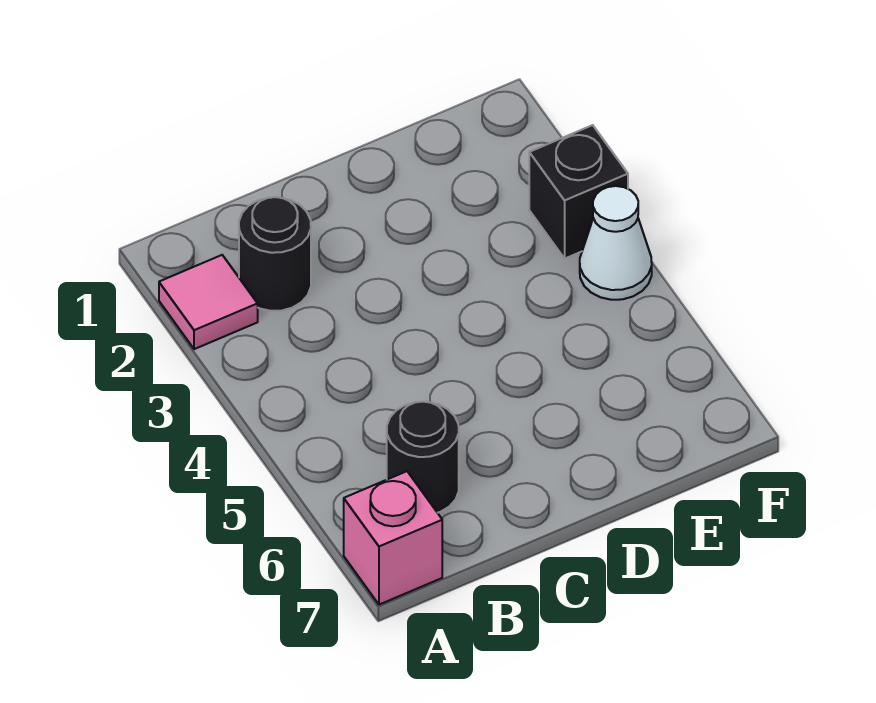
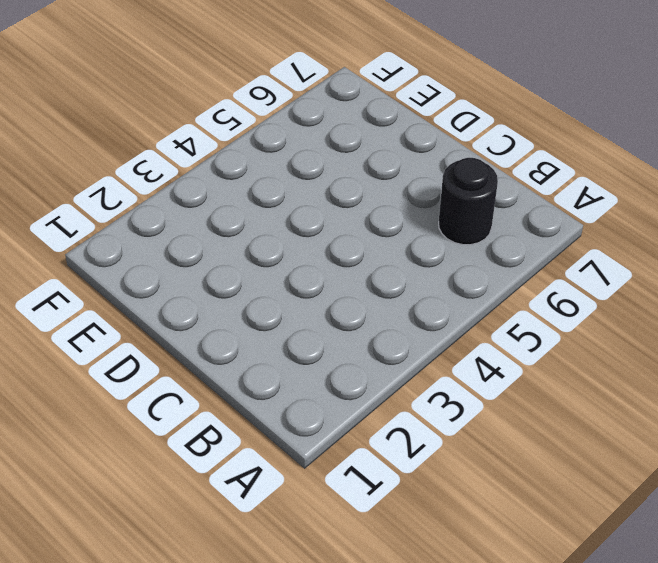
none -> pink 1x1 tile [159,255,258,349]
none -> pink 1x1 brick [344,471,442,605]

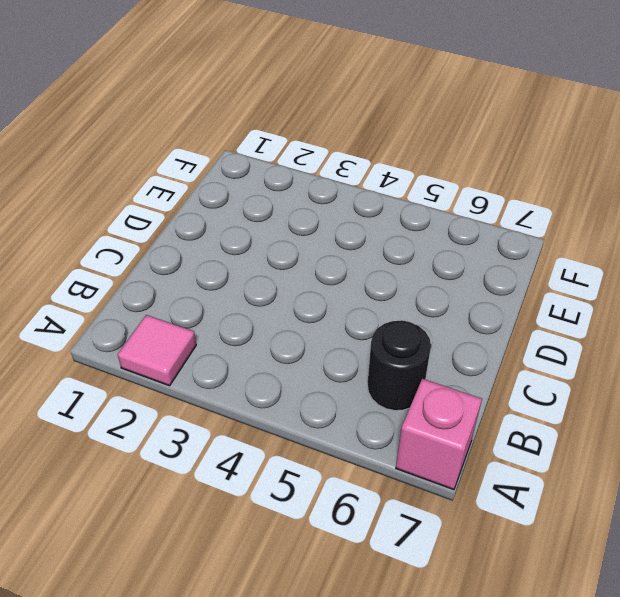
none -> black 1x1 round brick [239,197,311,311]
none -> black 1x1 brick [529,125,628,258]

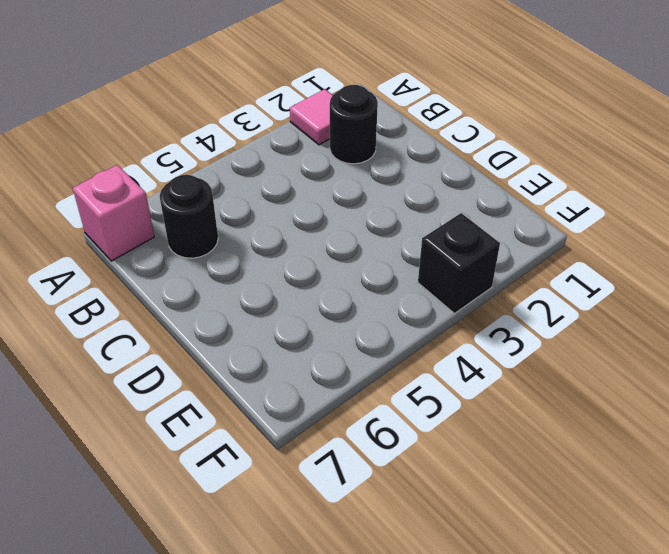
none -> white 1x1 cone [580,186,652,300]

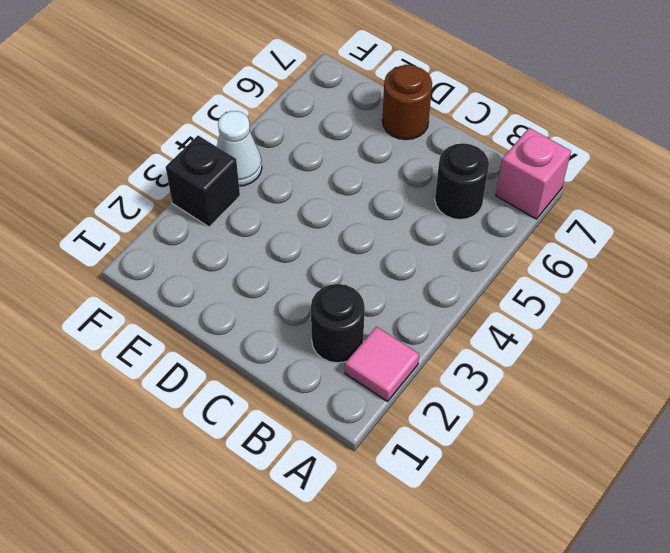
brown 1x1 round brick [382,65,432,140] -> none

